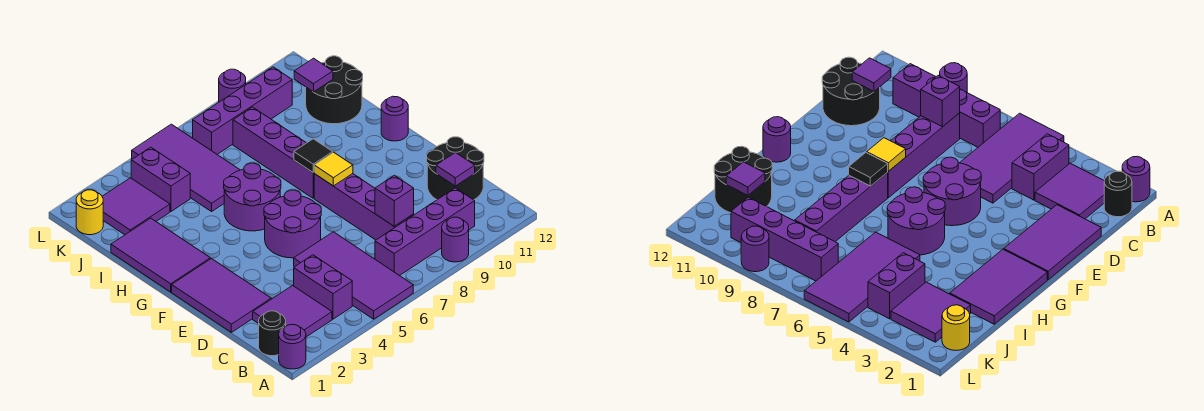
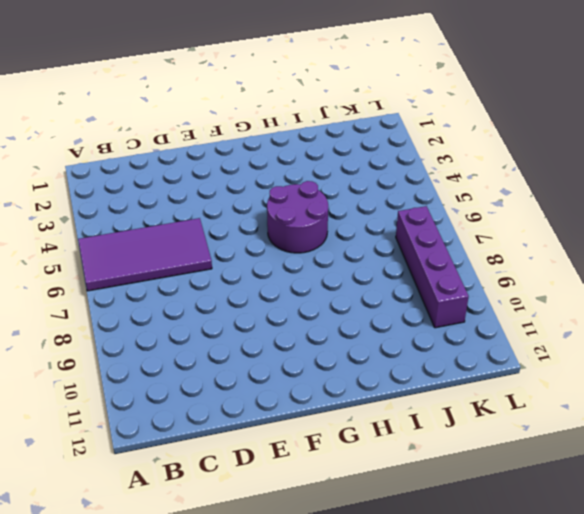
none -> purple 1x1 round brick [279,325,306,369]
none -> purple 1x1 round brick [442,217,469,262]
none -> black 1x1 round brick [259,311,286,356]

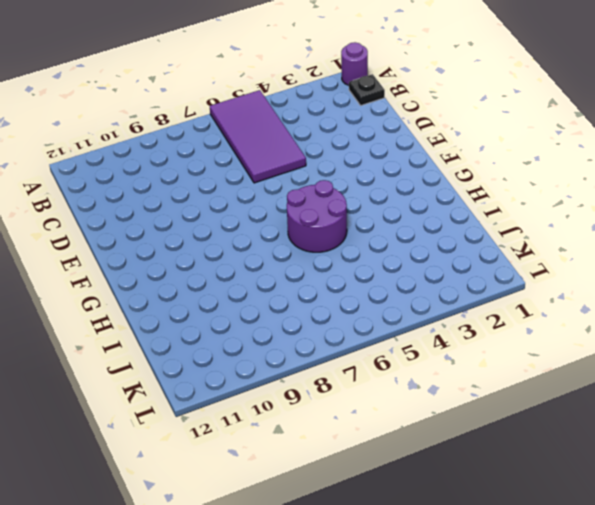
black 1x1 plate [349,74,385,105] -> black 1x1 round brick [259,311,286,356]
none -> purple 1x1 round brick [442,217,469,262]
none -> purple 2x2 tile [253,285,332,337]
none -> purple 1x2 brick [294,255,352,319]

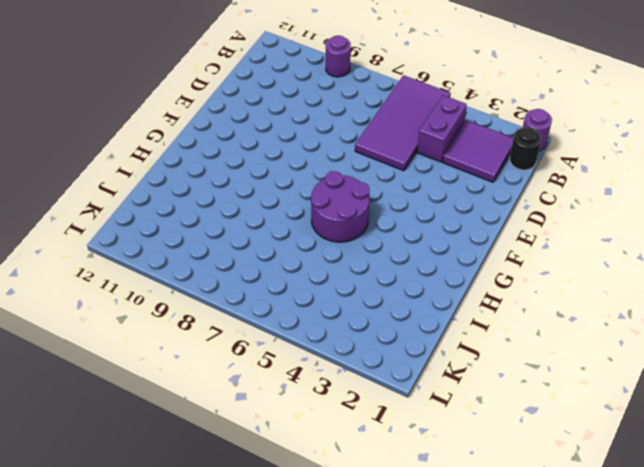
none -> purple 1x4 brick [375,188,475,276]
none -> purple 1x4 brick [314,174,414,240]
none -> black 2x2 round brick [427,137,484,200]

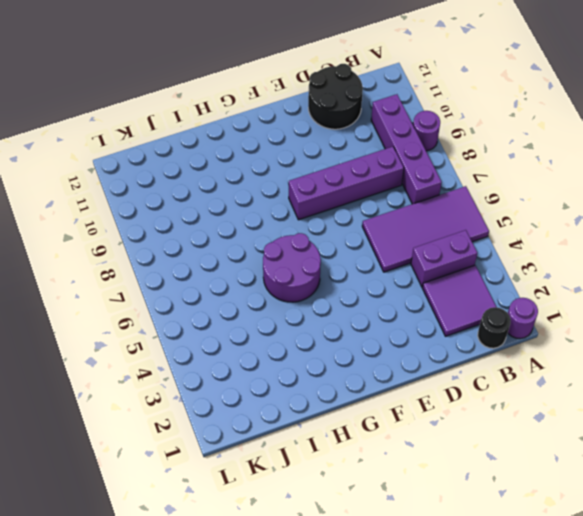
none -> purple 2x3 tile [172,258,271,332]
none -> purple 2x2 round brick [264,190,321,258]
none -> purple 2x3 tile [111,218,210,292]

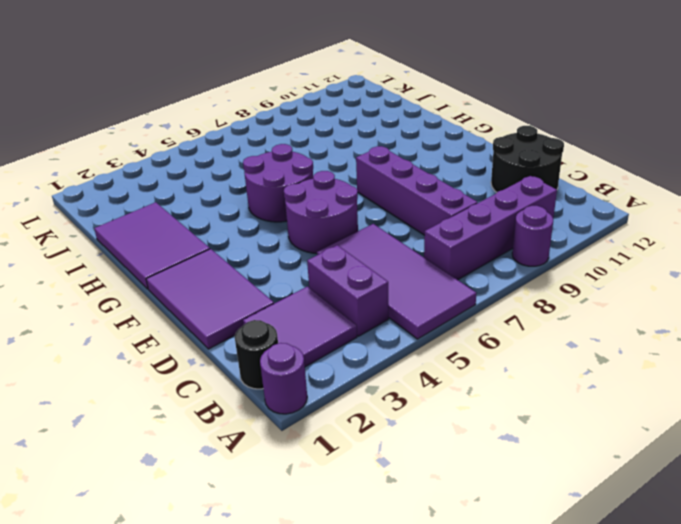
none -> purple 1x4 brick [233,107,314,198]
none -> purple 1x1 round brick [381,96,408,141]
none -> purple 2x4 tile [132,124,240,211]

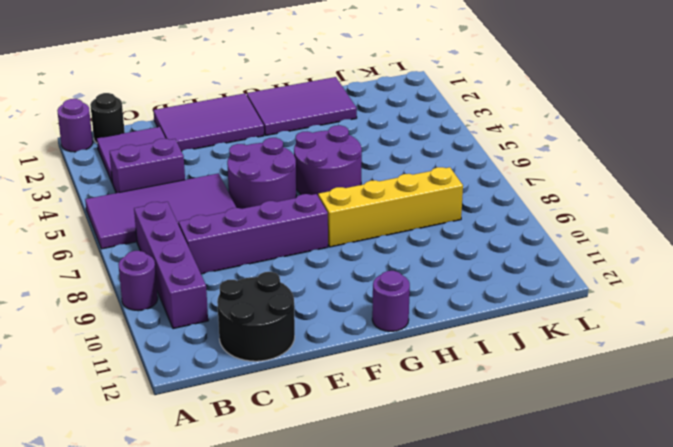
yellow 1x4 brick [318,167,463,247] -> purple 1x4 brick [233,107,314,198]
none -> purple 2x4 tile [132,124,240,211]
none -> black 2x2 round brick [306,56,363,124]
none -> purple 2x2 tile [102,178,170,235]

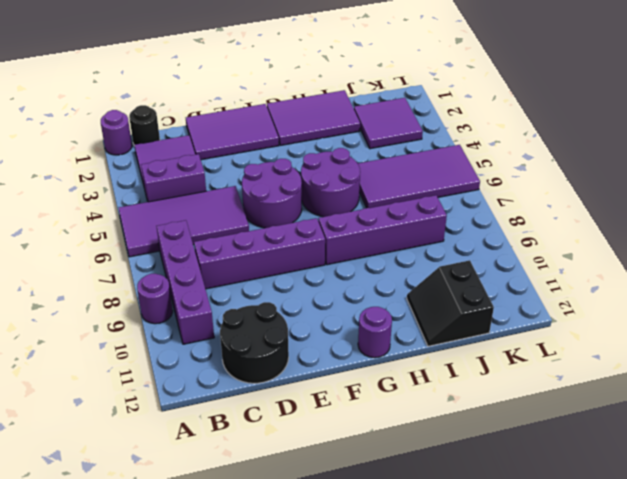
black 2x2 slope [407,260,494,346] -> black 2x2 round brick [306,56,363,124]
none -> purple 1x2 brick [131,147,190,211]
none -> yellow 1x1 round brick [76,190,103,235]
none -> purple 1x4 brick [193,67,292,154]

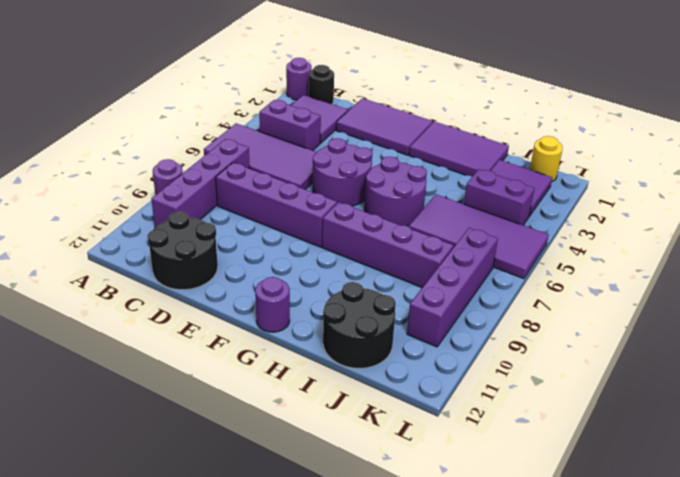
none -> purple 1x1 round brick [219,69,246,102]
none -> purple 1x1 brick [375,175,414,226]
none -> purple 1x1 tile [436,152,475,186]

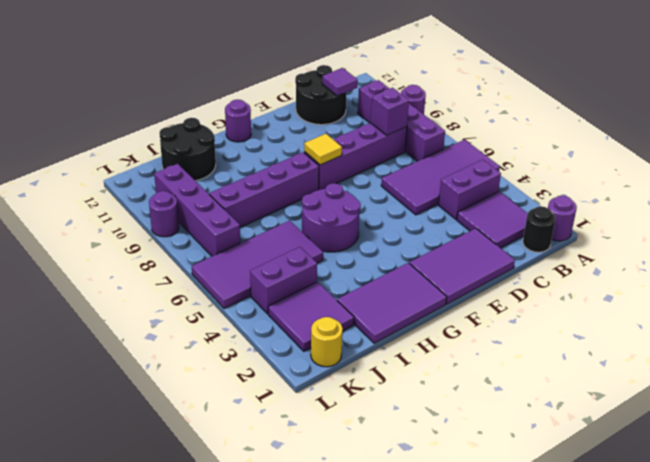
none -> purple 2x2 round brick [264,190,321,258]
none -> black 1x1 tile [294,139,333,172]
none -> purple 1x1 tile [294,58,333,92]

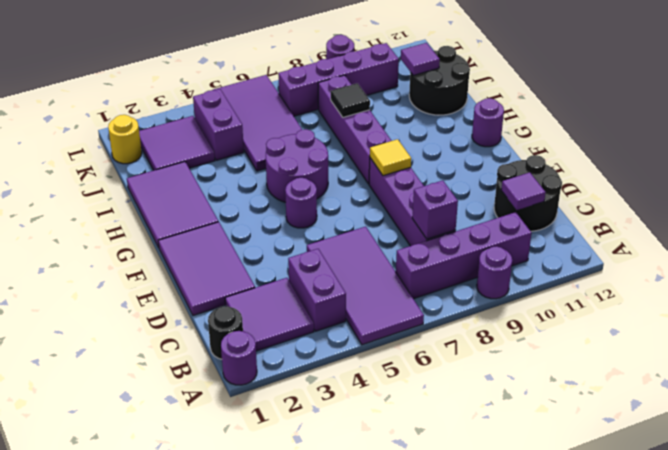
purple 1x1 round brick [285,178,317,228] -> purple 2x2 round brick [264,190,321,258]
black 1x1 tile [331,83,370,117] -> black 1x1 tile moved to [294,139,333,172]

